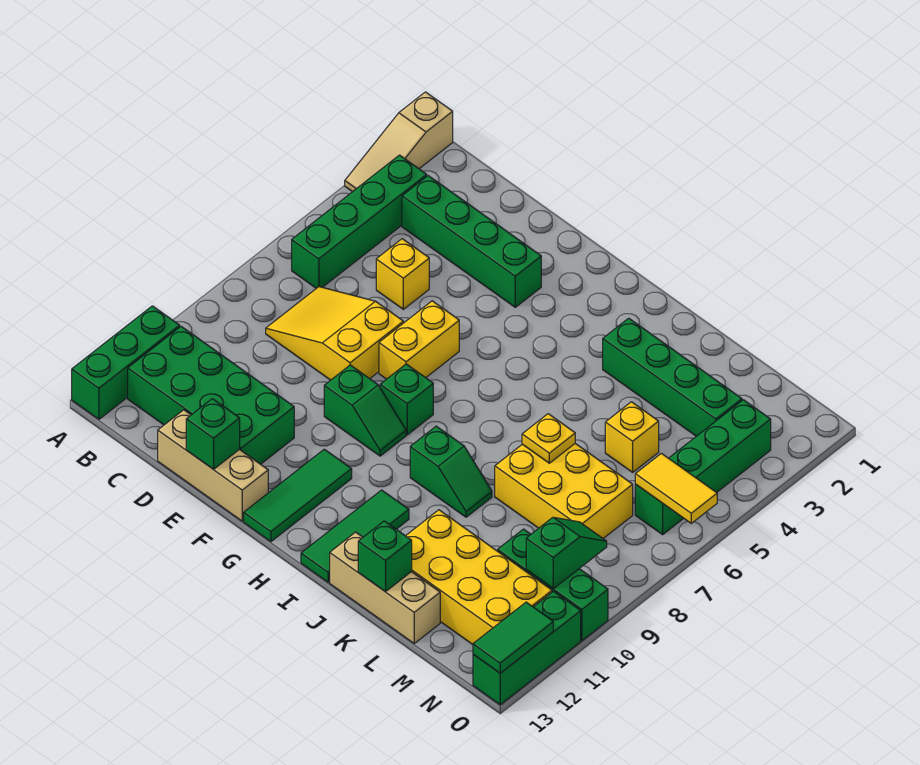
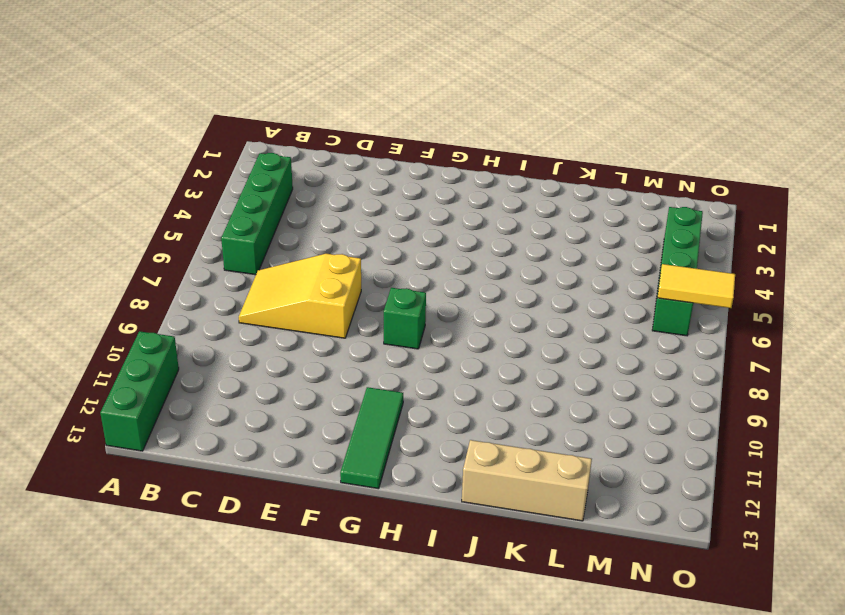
none -> tan 1x3 slope [345,92,453,192]
none -> green 2x4 brick [128,326,294,464]
none -> green 1x4 brick [402,176,541,307]

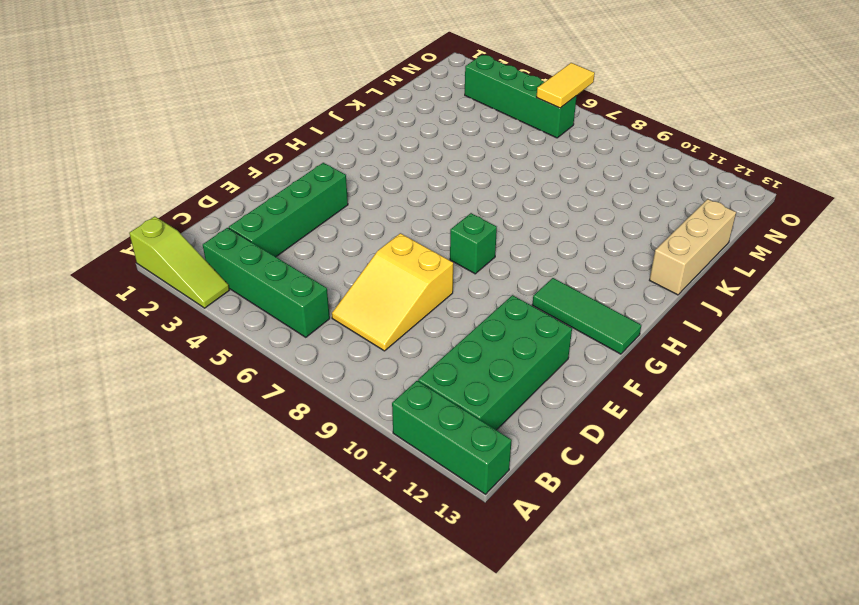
lime 1x3 slope [129,216,229,308] -> tan 1x3 slope [345,92,453,192]
none -> yellow 1x1 brick [376,239,429,309]
none -> tan 1x3 brick [158,410,268,521]
none -> yellow 1x2 brick [379,301,459,379]

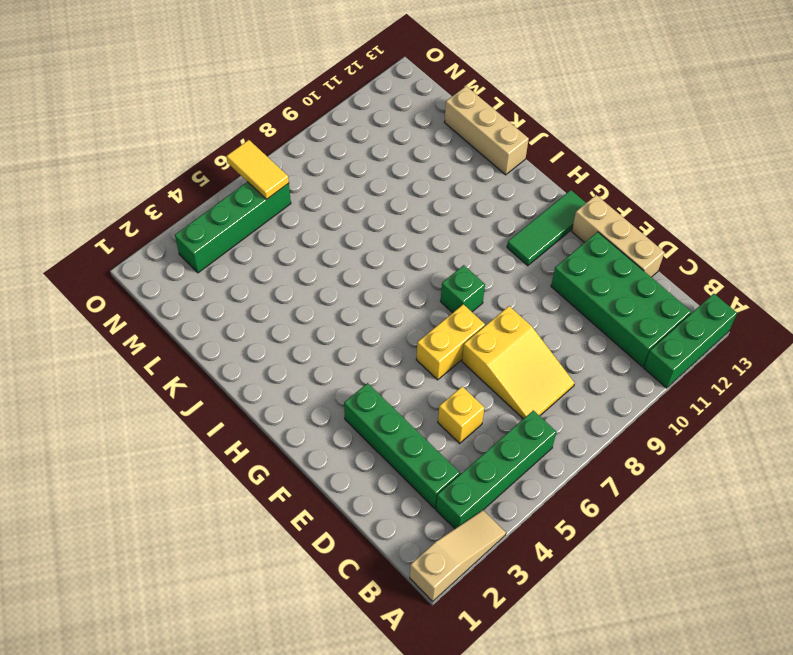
none -> green 1x2 slope [324,365,406,456]
none -> green 1x2 slope [410,426,492,517]
none -> green 1x3 tile [301,490,409,582]

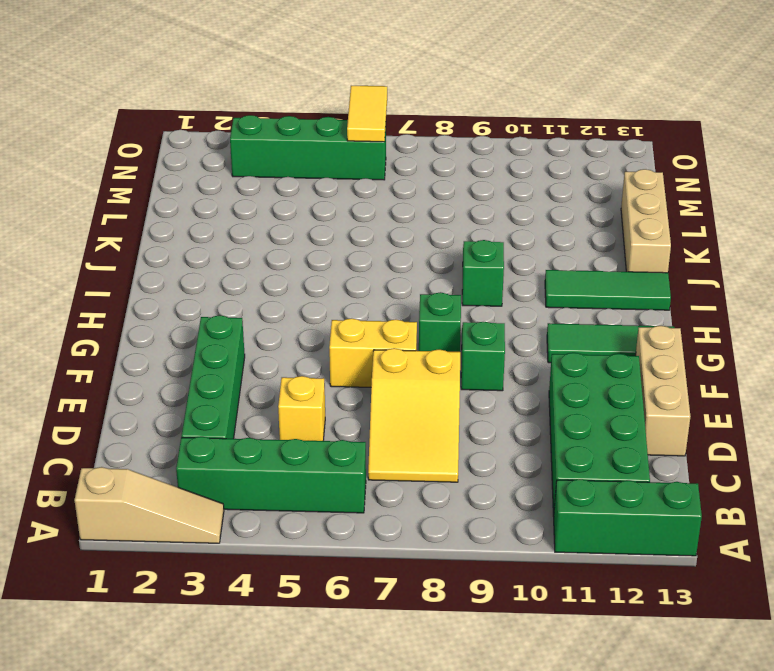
none -> green 1x4 brick [603,318,742,436]
none -> yellow 2x3 brick [495,444,633,538]
none -> yellow 2x4 brick [406,510,552,644]

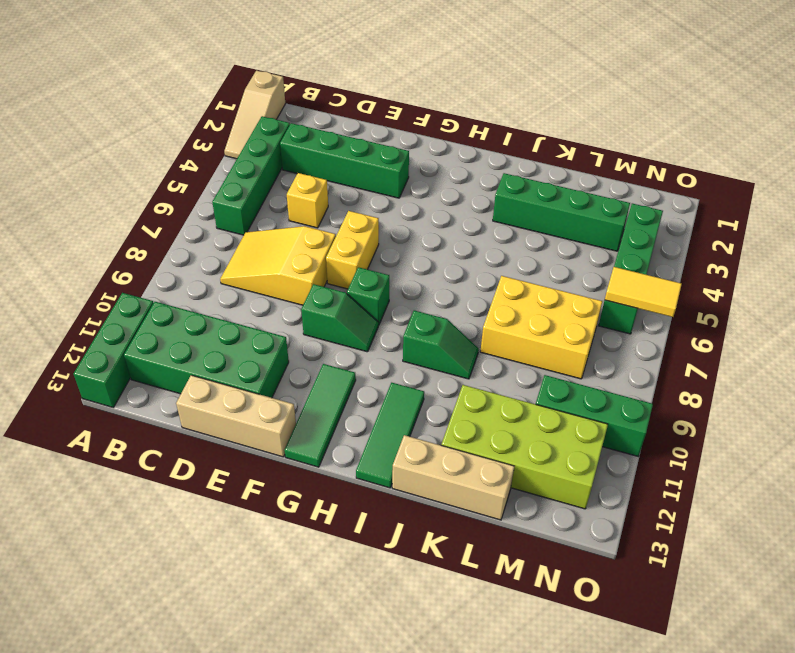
lime 2x4 brick [441,385,608,509] -> yellow 2x4 brick [406,510,552,644]
none -> yellow 1x1 brick [605,402,659,472]
none -> green 1x3 brick [473,591,581,705]
none -> green 1x1 brick [186,399,240,469]

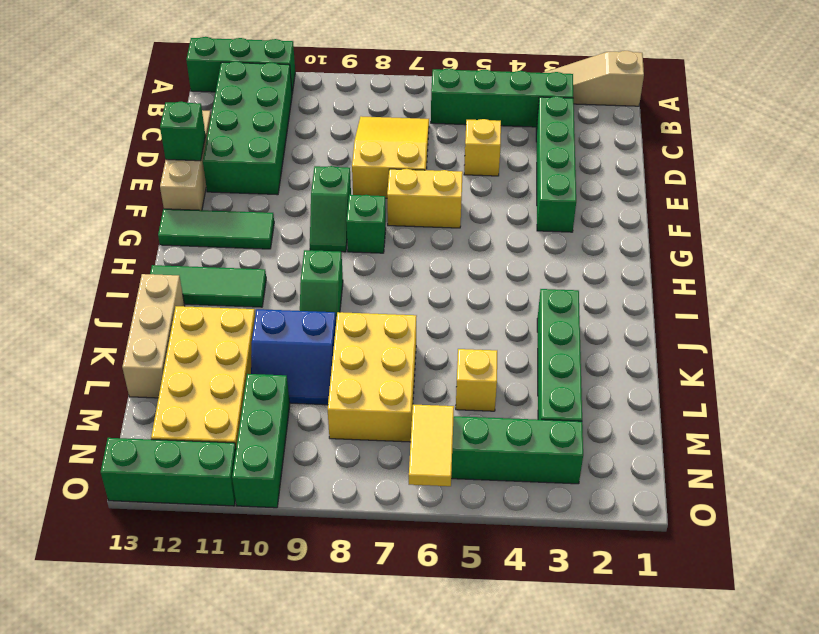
blue 2x2 slope [251,309,336,405] -> none
none -> yellow 1x1 plate [522,414,575,463]
none -> green 1x1 brick [358,521,412,592]
none -> green 1x2 slope [526,517,607,589]

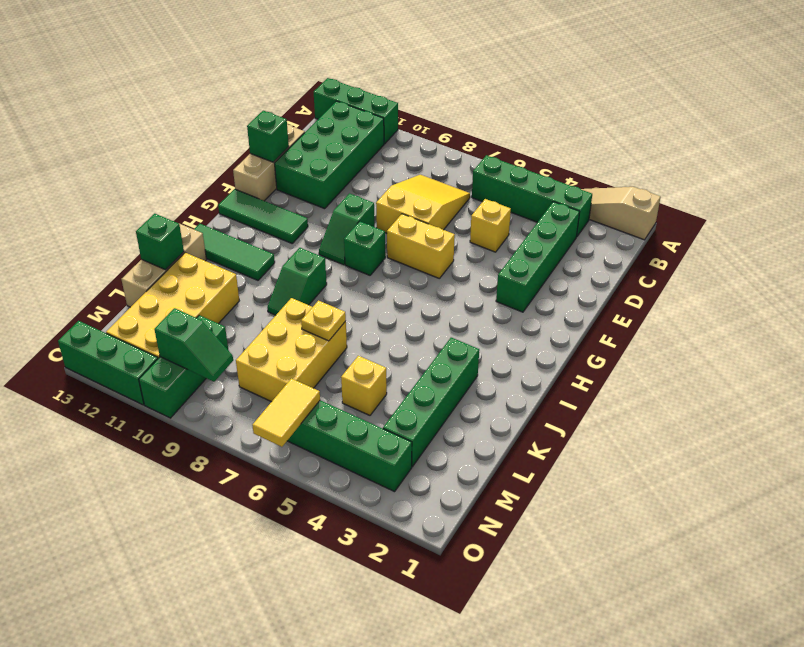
none -> green 1x2 tile [473,602,553,673]

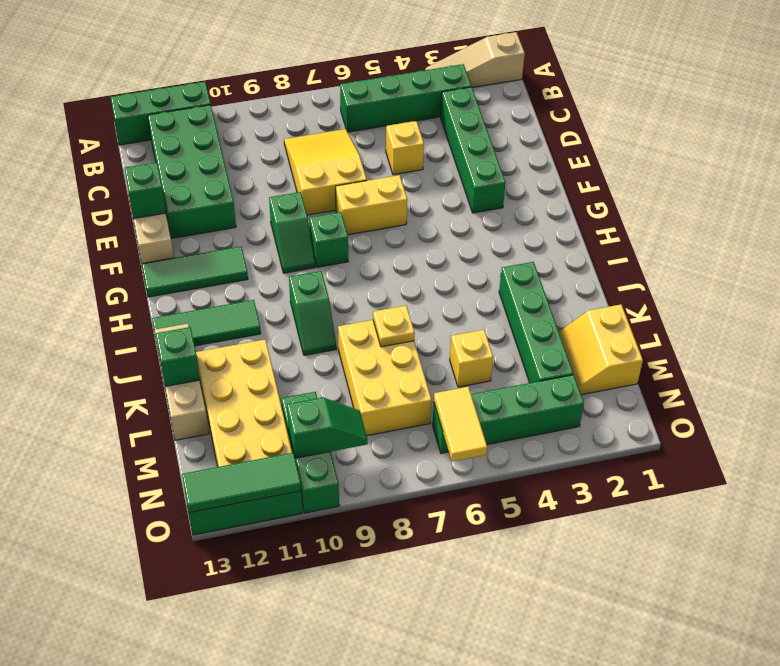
yellow 2x2 slope [559,305,643,395] -> none
green 1x3 tile [182,453,301,513] -> green 1x2 tile [473,602,553,673]

